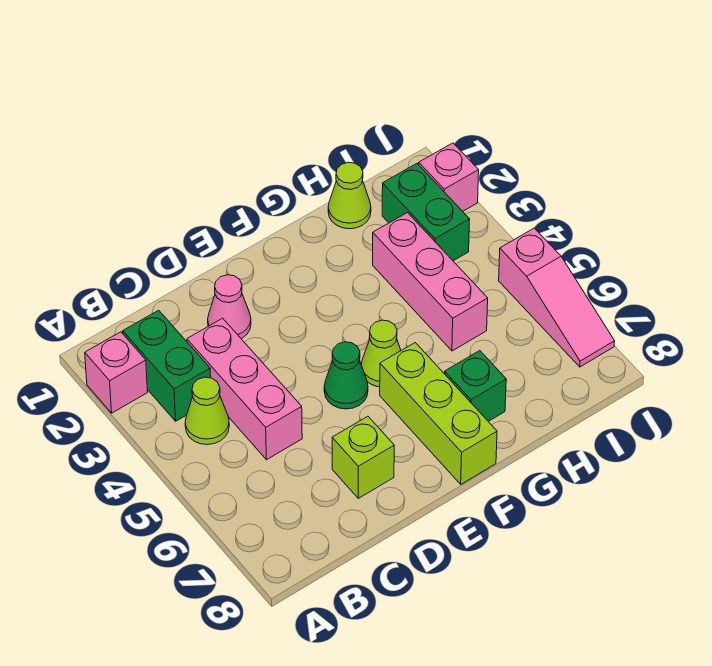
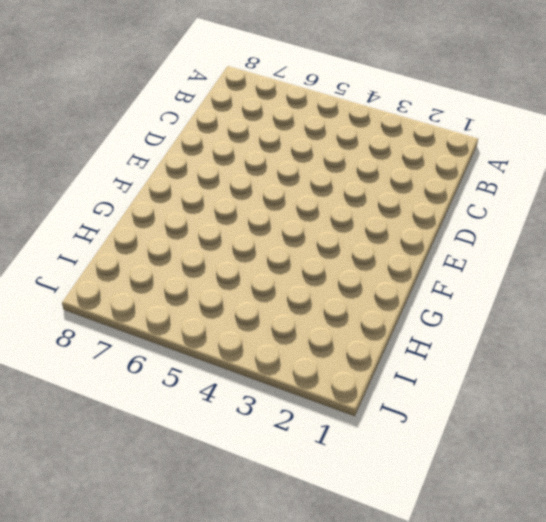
none -> pink 1x1 brick [85,332,148,413]
none -> green 1x2 brick [123,310,211,421]
none -> lime 1x1 cone [185,377,229,445]

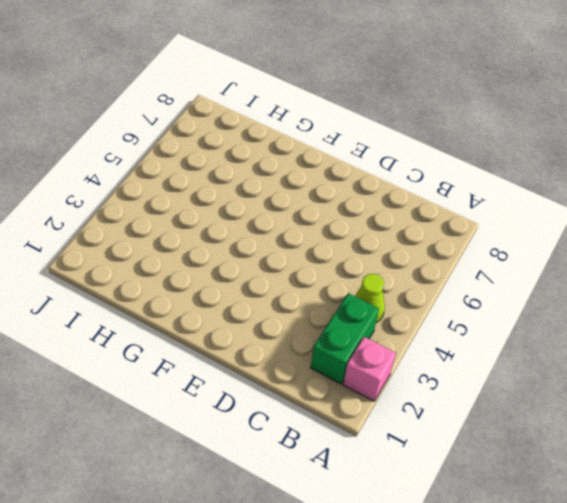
none -> pink 1x3 brick [187,318,302,460]
none -> pink 1x1 cone [208,275,251,339]
none -> lime 1x1 brick [332,416,394,498]

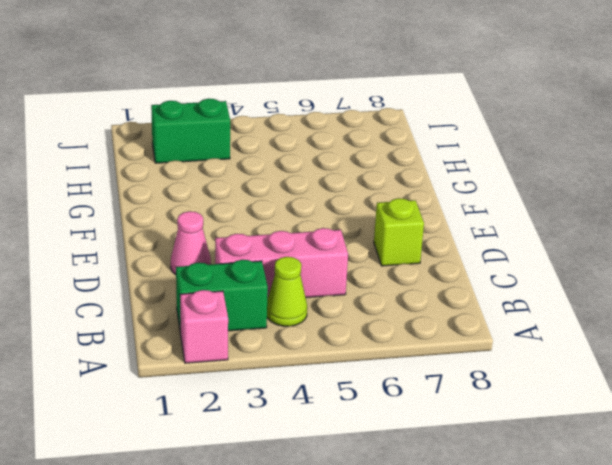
none -> green 1x1 cone [324,342,368,409]
none -> lime 1x1 cone [361,320,401,387]
none -> lime 1x3 brick [380,343,497,484]

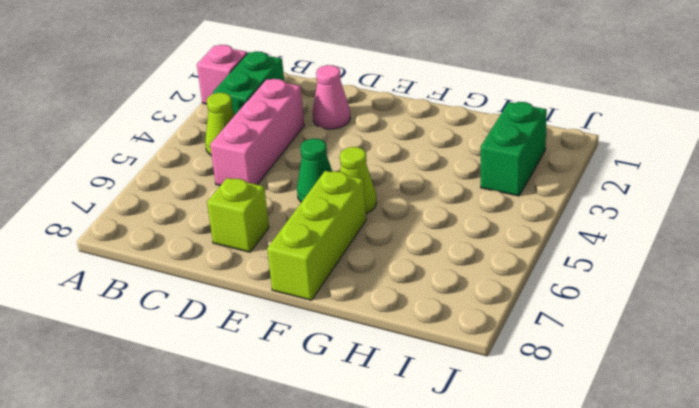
none -> green 1x1 brick [445,351,506,421]
none -> lime 1x1 cone [328,162,371,229]
none -> pink 1x3 brick [373,213,488,351]

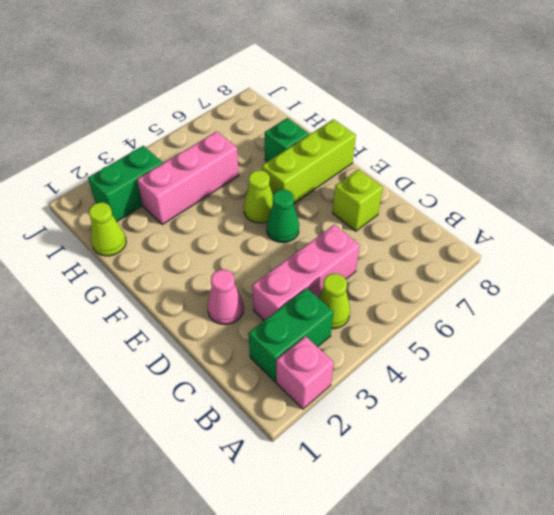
none -> pink 1x1 brick [419,143,479,211]
none -> pink 1x3 slope [499,228,615,367]

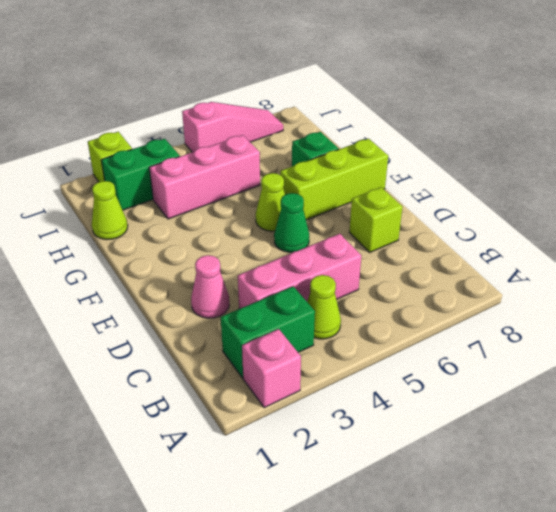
lime 1x1 brick [88,132,132,182] -> pink 1x1 brick [419,143,479,211]

